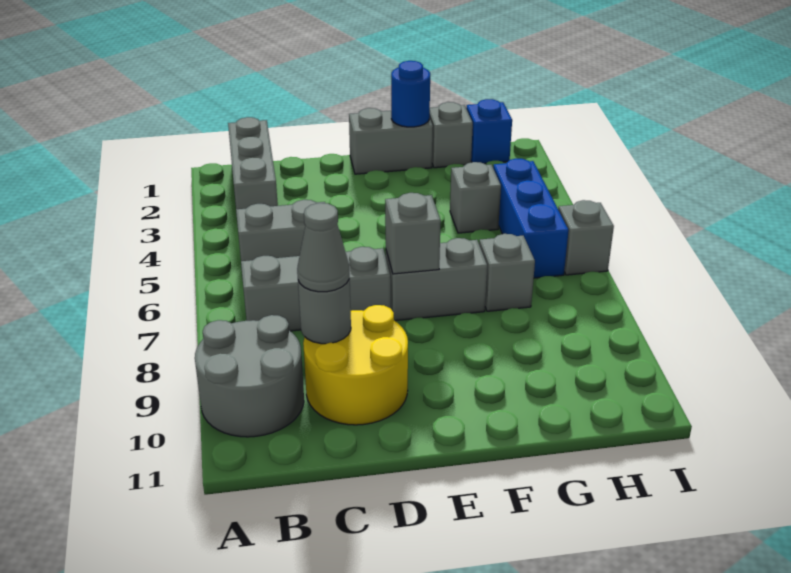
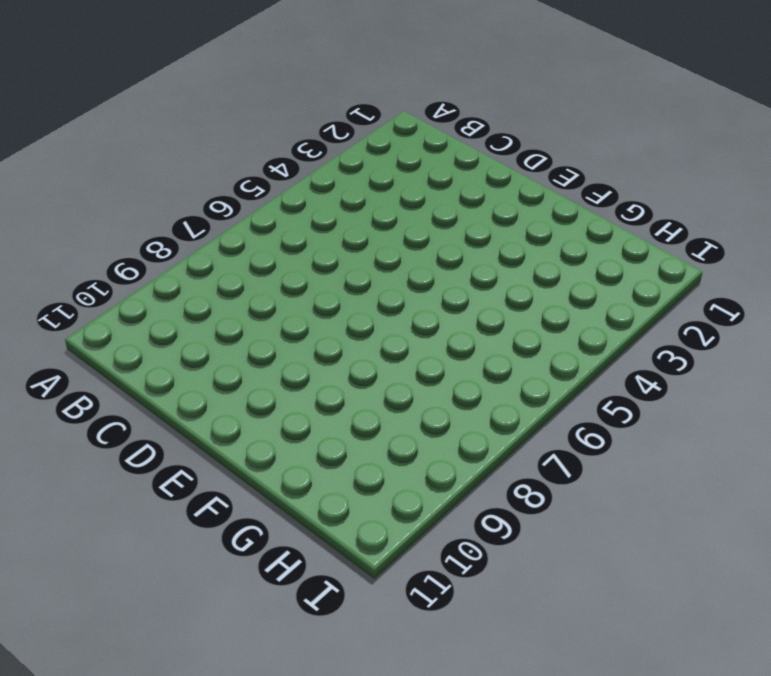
none -> grey 2x2 round brick [195,315,304,437]
none -> grey 1x3 brick [228,117,278,209]
none -> grey 1x2 brick [236,200,325,261]

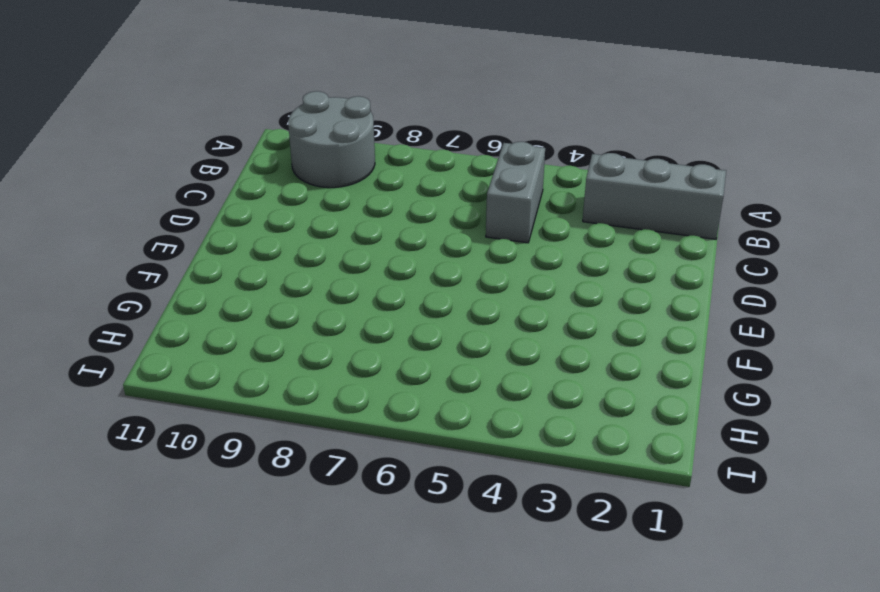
none -> grey 1x3 brick [241,247,391,331]
none -> yellow 2x2 round brick [303,305,408,425]
none -> grey 1x2 brick [349,108,433,174]

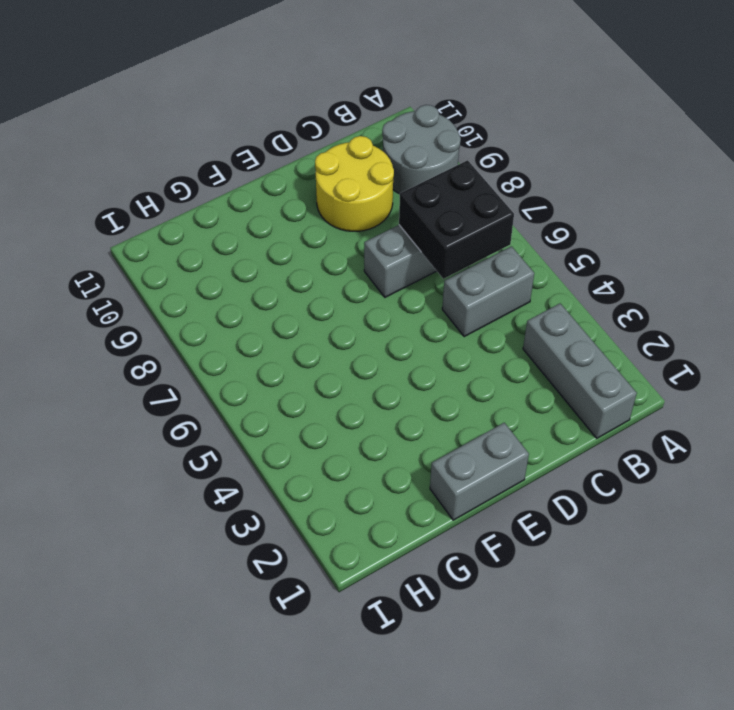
black 2x2 brick [399,160,514,279] -> none
none -> grey 1x2 brick [386,238,487,321]
none -> grey 1x1 brick [430,102,473,168]
none -> grey 1x1 brick [450,162,501,233]

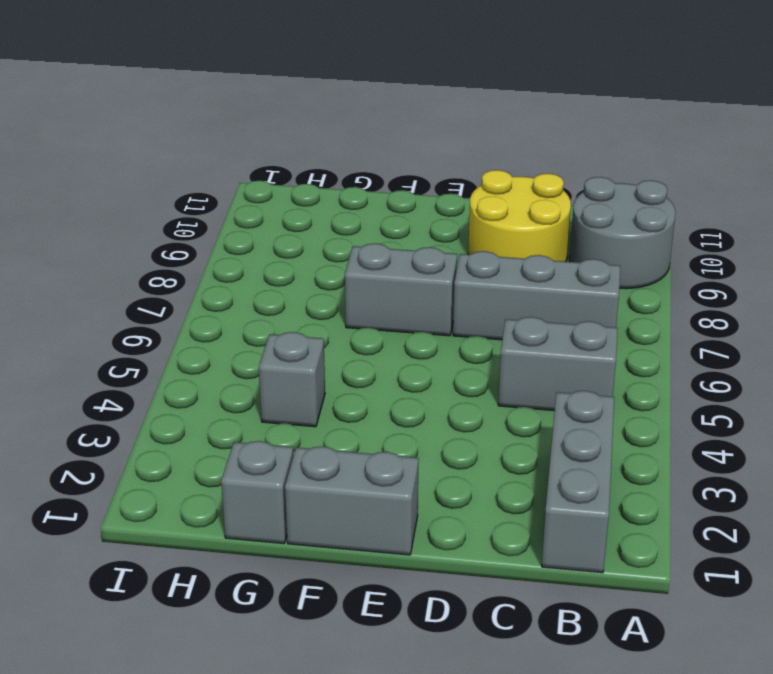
none -> grey 1x1 brick [479,234,535,311]
none -> blue 1x1 brick [466,99,512,164]
none -> blue 1x3 brick [493,159,569,278]

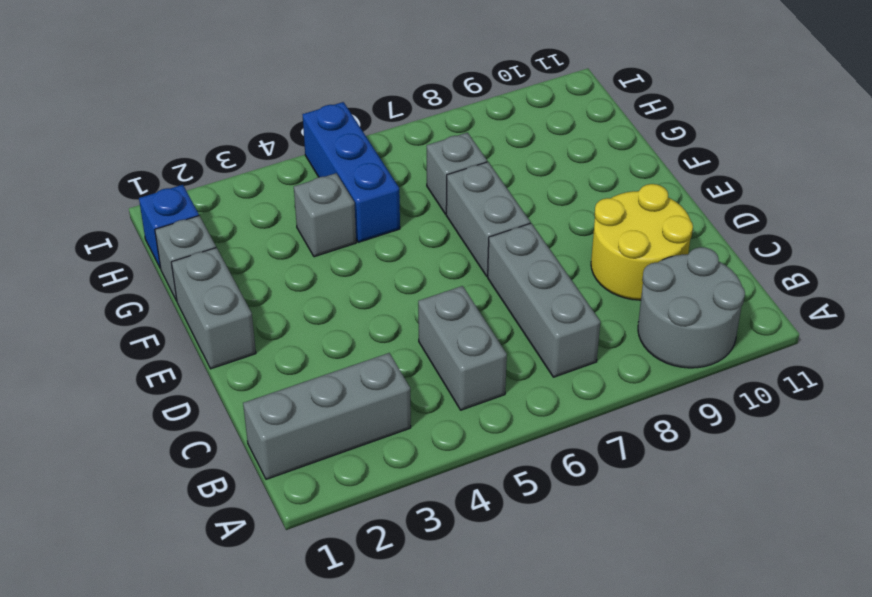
blue 1x3 brick [302,102,400,242] -> blue 1x3 brick turned to [493,159,569,278]
none -> grey 1x1 brick [558,200,614,275]
none -> grey 1x1 round brick [298,275,351,344]
none -> grey 1x1 brick [385,193,441,274]

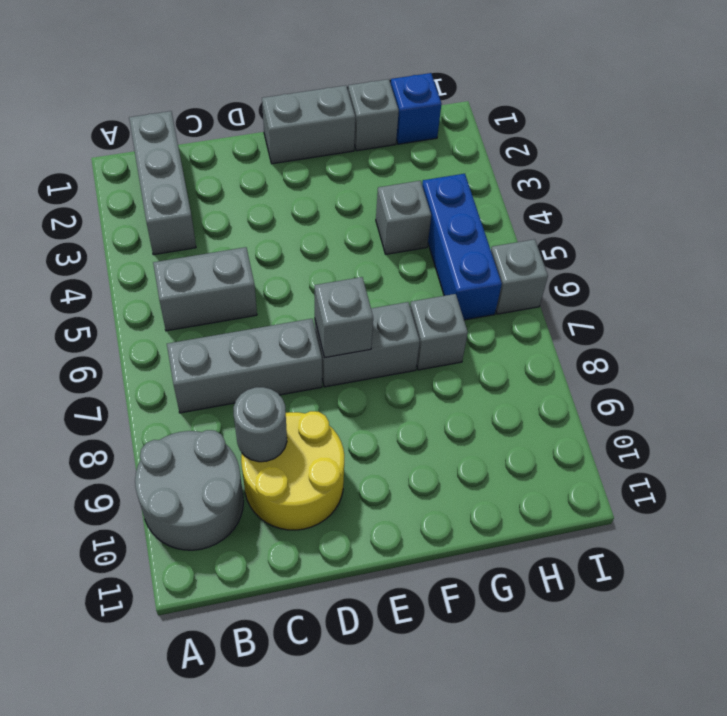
none -> blue 1x1 round brick [391,61,430,127]
none -> grey 1x1 cone [297,203,349,292]

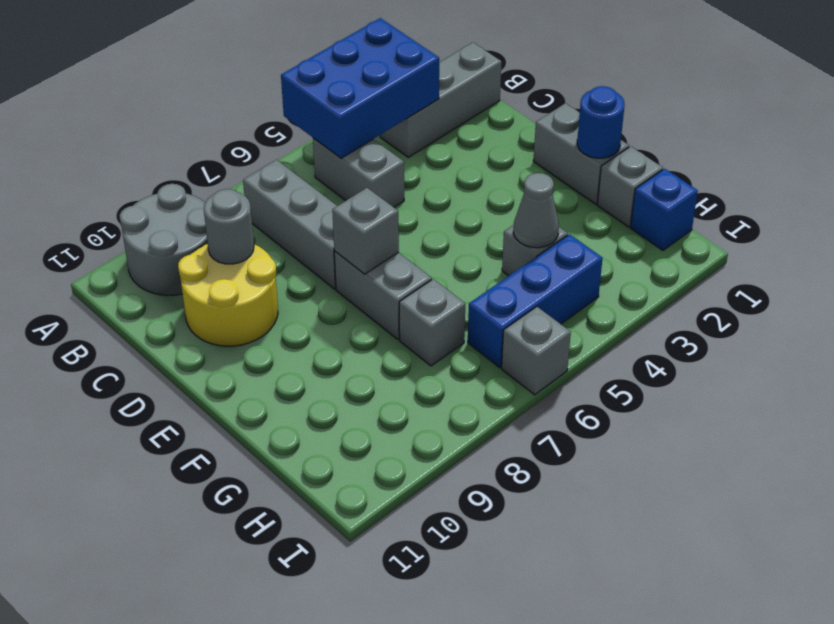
blue 2x3 brick [281,18,439,158] -> none
grey 1x1 cone [514,173,559,248] -> grey 1x1 cone moved to [297,203,349,292]

